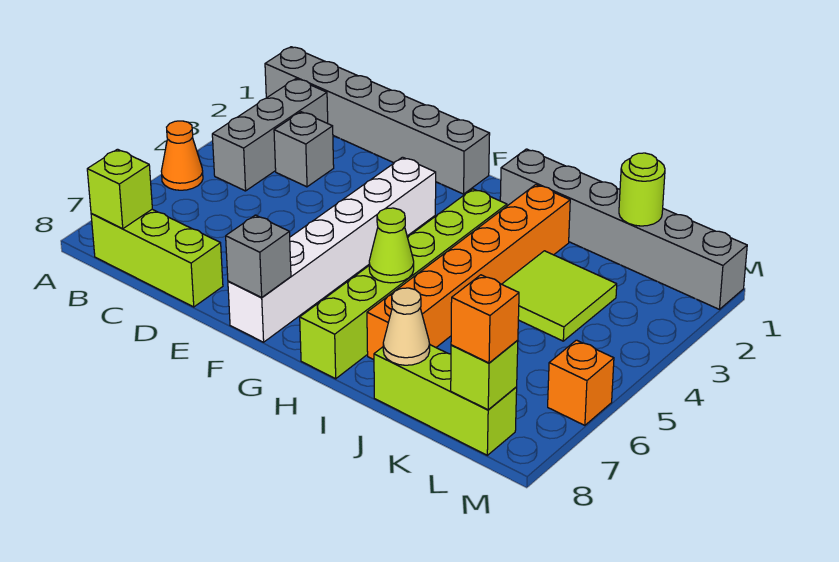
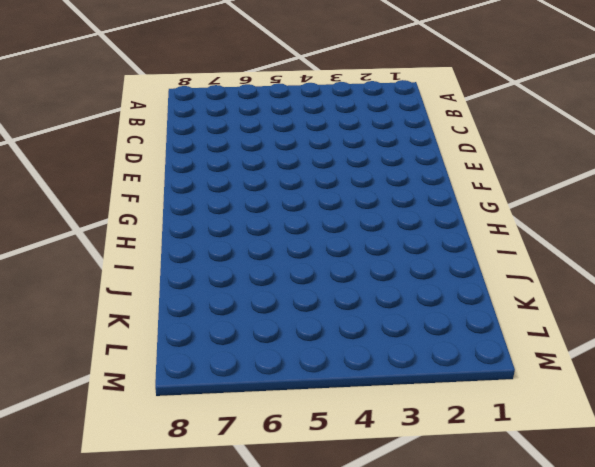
none -> grey 1x6 brick [265,47,490,194]
none -> orange 1x1 cone [161,121,203,190]
none -> grey 1x3 brick [212,79,328,191]

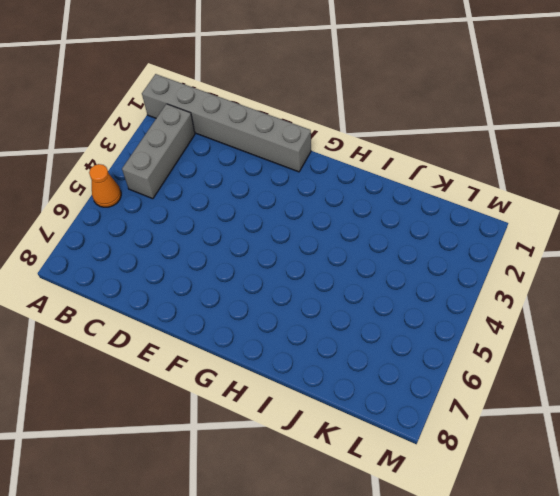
none -> lime 1x3 brick [91,209,223,307]
none -> grey 1x1 brick [274,112,334,187]
none -> white 1x6 brick [228,157,436,342]

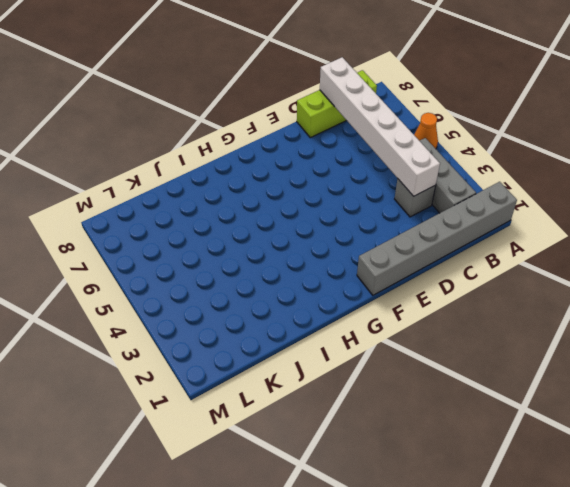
white 1x6 brick [320,57,440,196] -> white 1x6 brick moved to [228,157,436,342]
none -> grey 1x6 brick [500,149,747,309]
none -> lime 1x6 brick [300,189,507,379]
none -> orange 1x6 brick [367,185,570,360]

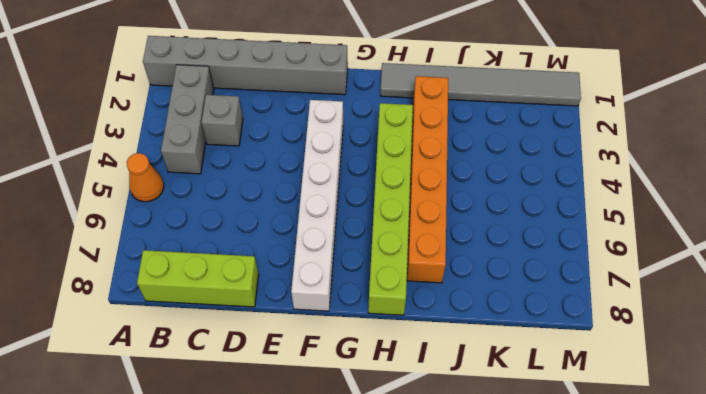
grey 1x6 tile [380,63,581,106] -> grey 1x6 brick [500,149,747,309]
none -> lime 2x2 tile [502,251,617,341]
none -> lime 1x3 brick [374,345,517,455]
none -> orange 1x1 brick [548,340,614,425]

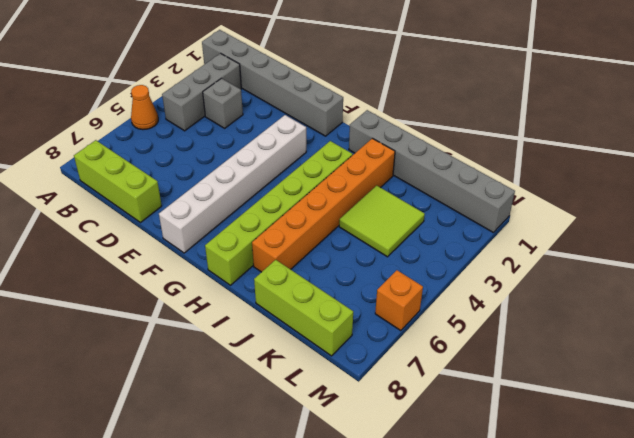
none -> lime 1x1 brick [87,149,152,229]
none -> grey 1x1 brick [226,215,291,297]
none -> lime 1x1 cone [369,208,414,283]

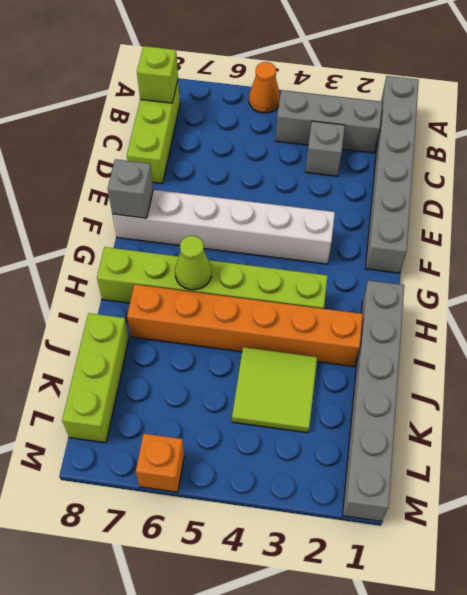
none -> tan 1x1 cone [383,288,430,365]
none -> lime 1x1 round brick [619,153,665,226]
none -> lime 1x1 brick [451,340,518,410]

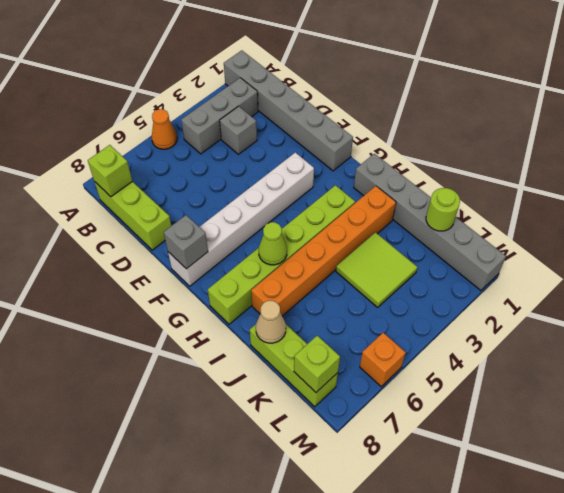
none -> orange 1x1 brick [451,275,519,363]

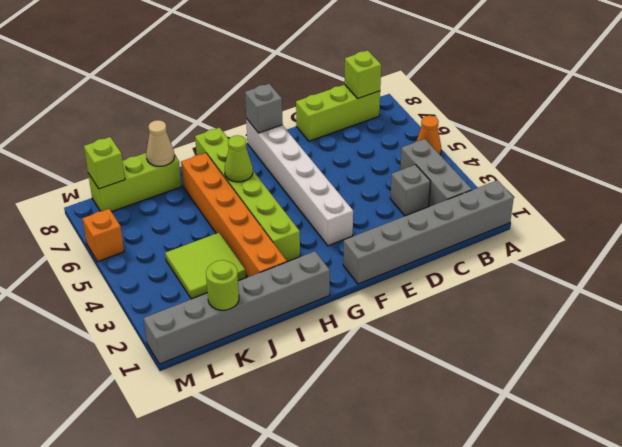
none -> orange 1x1 brick [451,275,519,363]

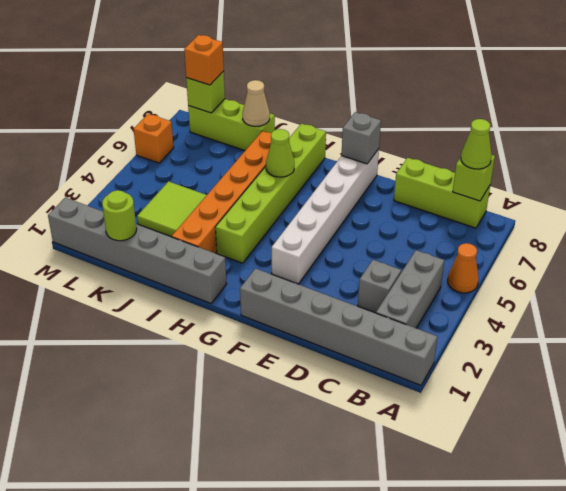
lime 1x1 cone [461,119,492,169] -> none

